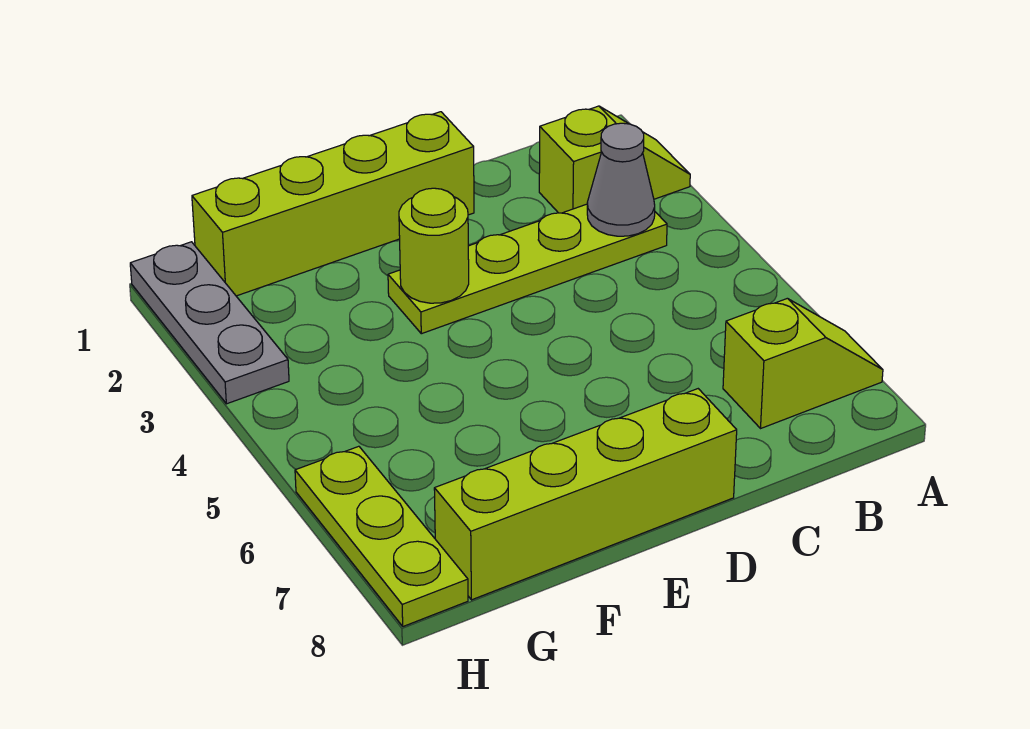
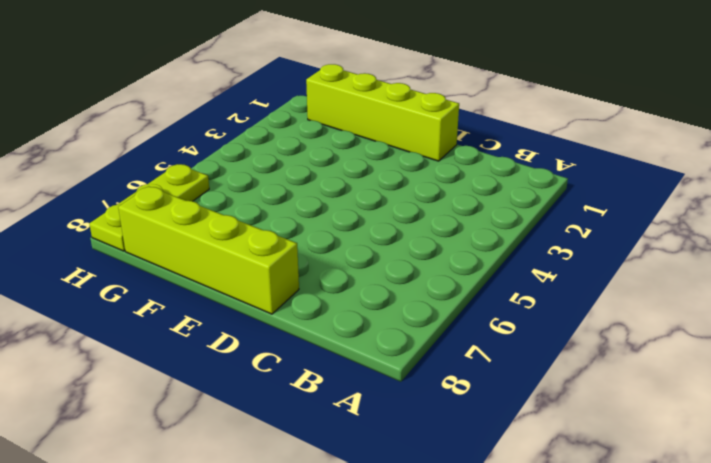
none -> lime 1x2 slope [539,106,690,213]
none -> lime 1x2 slope [723,298,883,428]

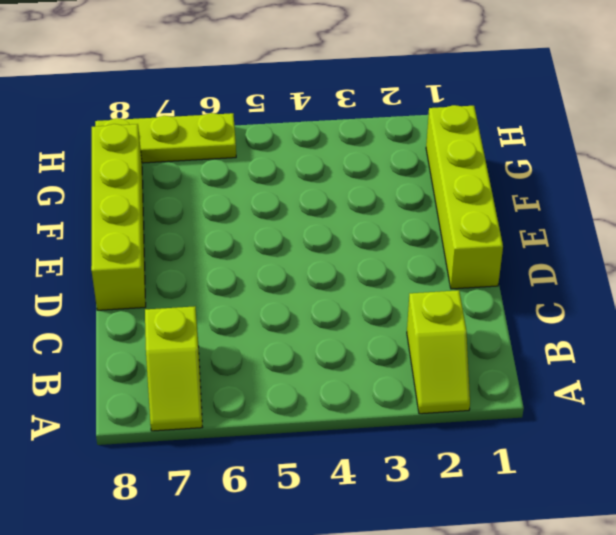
none -> lime 1x4 plate [388,204,667,334]
none -> grey 1x3 plate [130,242,289,404]

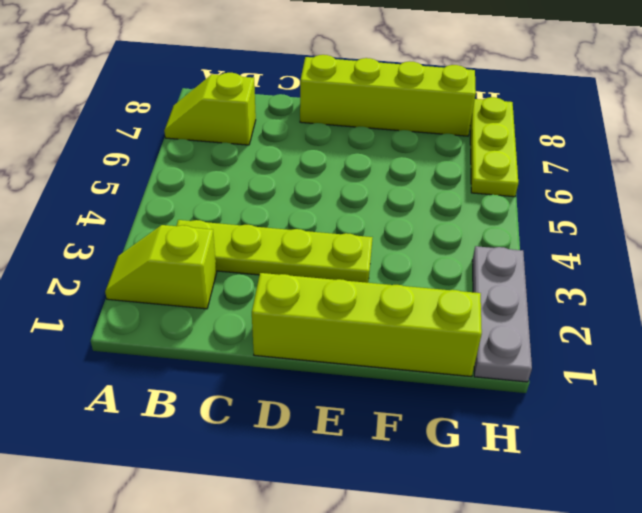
none -> grey 1x1 cone [587,123,655,236]
none -> lime 1x1 round brick [399,188,469,303]

